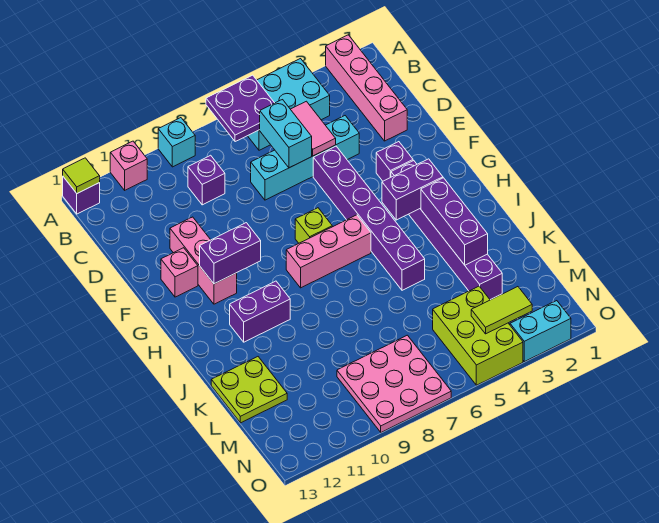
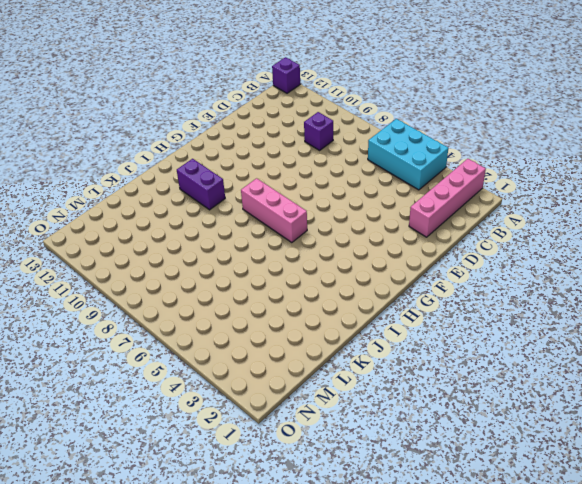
none -> cyan 1x1 brick [158,118,195,167]
none -> pink 1x1 brick [110,141,147,190]
none -> cyan 1x4 brick [251,116,359,200]

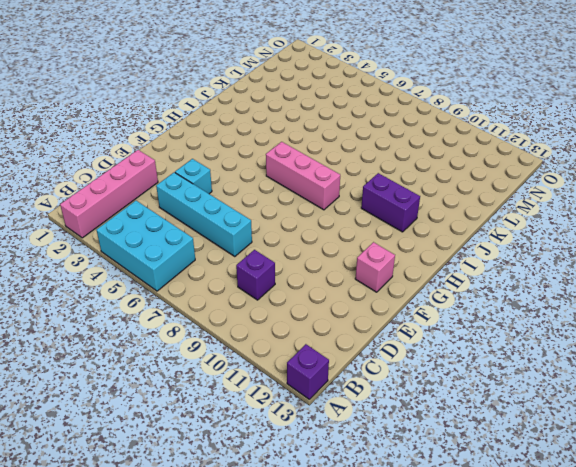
cyan 1x1 brick [175,159,212,194] -> cyan 1x1 brick moved to [158,118,195,167]
none -> pink 1x1 brick [110,141,147,190]
none -> purple 1x6 brick [313,146,425,290]
none -> pink 1x3 brick [170,217,237,304]

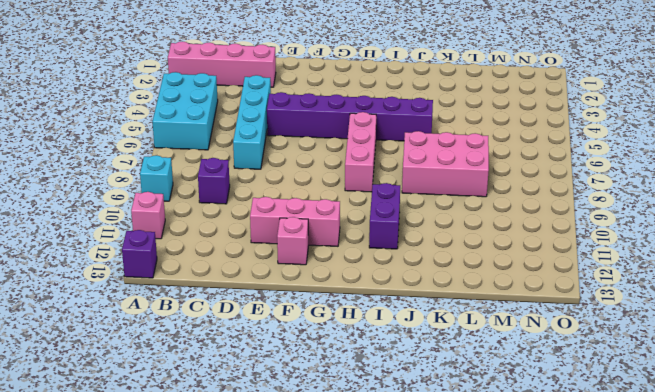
pink 2x3 brick [402,131,489,197] -> none
none -> purple 1x1 brick [376,142,413,181]
none -> purple 1x6 brick [391,161,502,300]
none -> lime 1x1 brick [295,208,332,243]

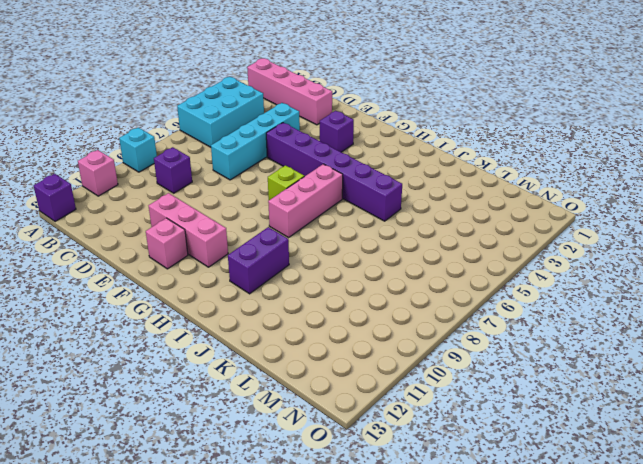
none -> purple 1x6 brick [391,161,502,300]
none -> lime 2x2 plate [211,357,287,423]
none -> lime 2x3 brick [433,286,523,385]

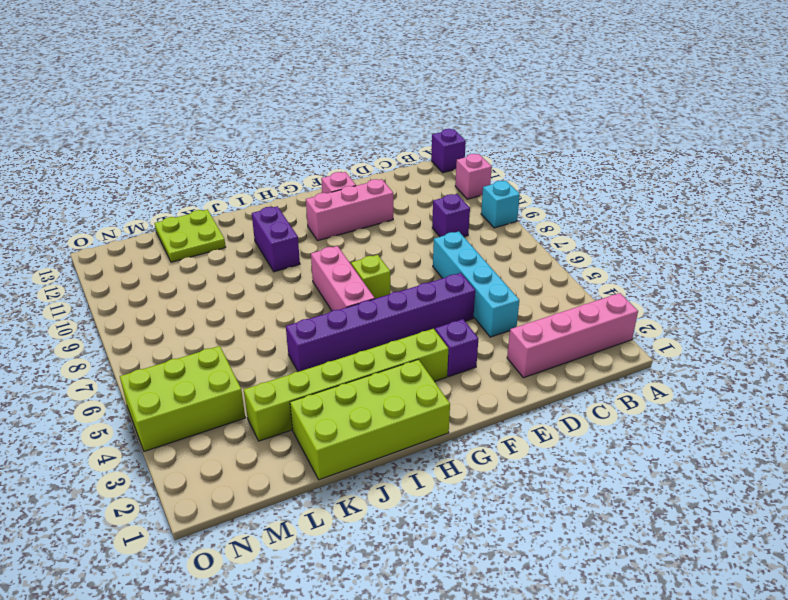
lime 1x6 brick [244,329,448,441] -> purple 1x6 brick [391,161,502,300]
lime 2x4 brick [290,359,450,480] -> none
none -> cyan 2x3 brick [248,59,330,150]
none -> pink 3x3 plate [337,335,451,432]
none -> cyan 1x2 brick [510,301,571,362]

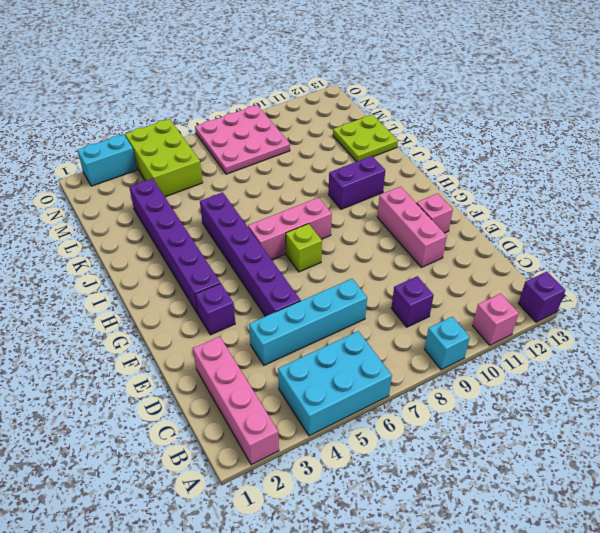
none -> purple 2x2 plate [206,75,274,142]
none -> lime 1x1 tile [63,158,100,193]
none -> pink 1x2 tile [291,101,336,156]

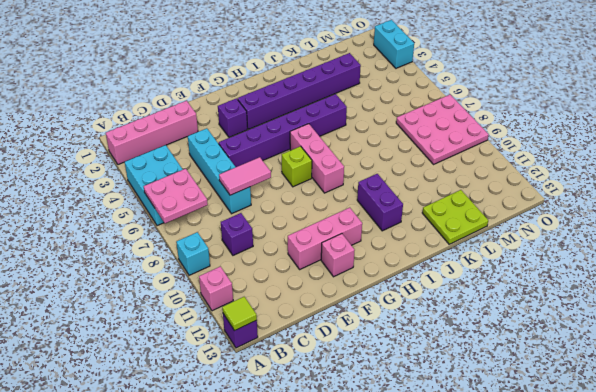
pink 2x2 plate [144,169,208,223] -> purple 2x2 plate [206,75,274,142]
pink 1x2 tile [219,157,271,195] -> pink 1x2 tile moved to [291,101,336,156]
none -> lime 2x3 brick [433,286,523,385]
none -> cyan 1x2 brick [260,100,312,168]
none -> purple 1x2 brick [200,223,261,284]

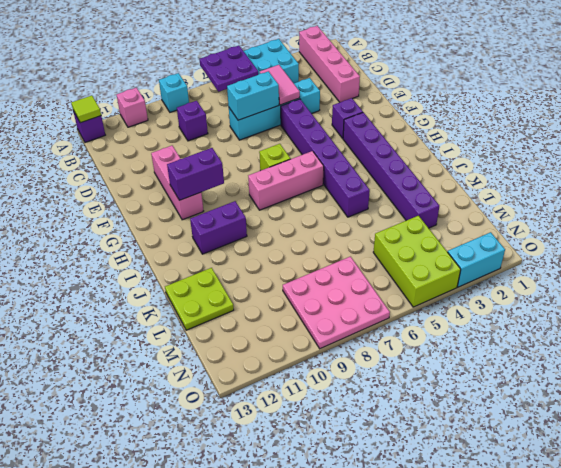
cyan 1x2 brick [227,71,279,120] -> cyan 1x2 brick turned to [260,100,312,168]
none -> pink 1x1 brick [161,248,198,297]
none -> purple 1x2 brick [382,159,443,220]
none -> purple 1x3 brick [421,178,488,265]

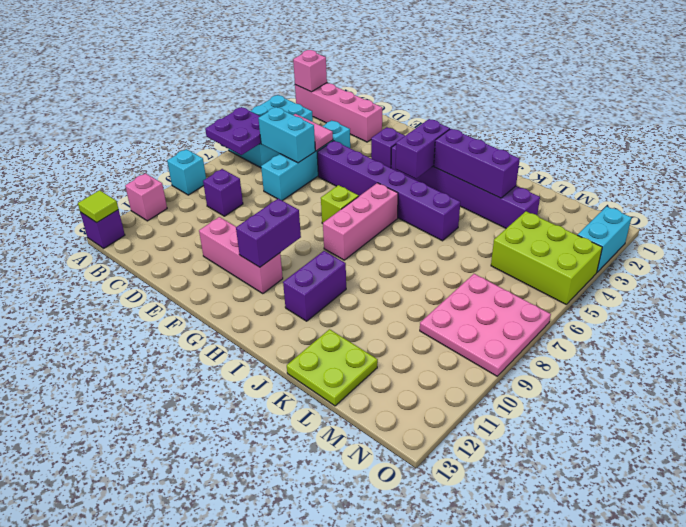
pink 1x1 brick [293,50,327,92] -> pink 1x1 brick moved to [161,248,198,297]
none -> lime 1x2 tile [471,287,532,334]

